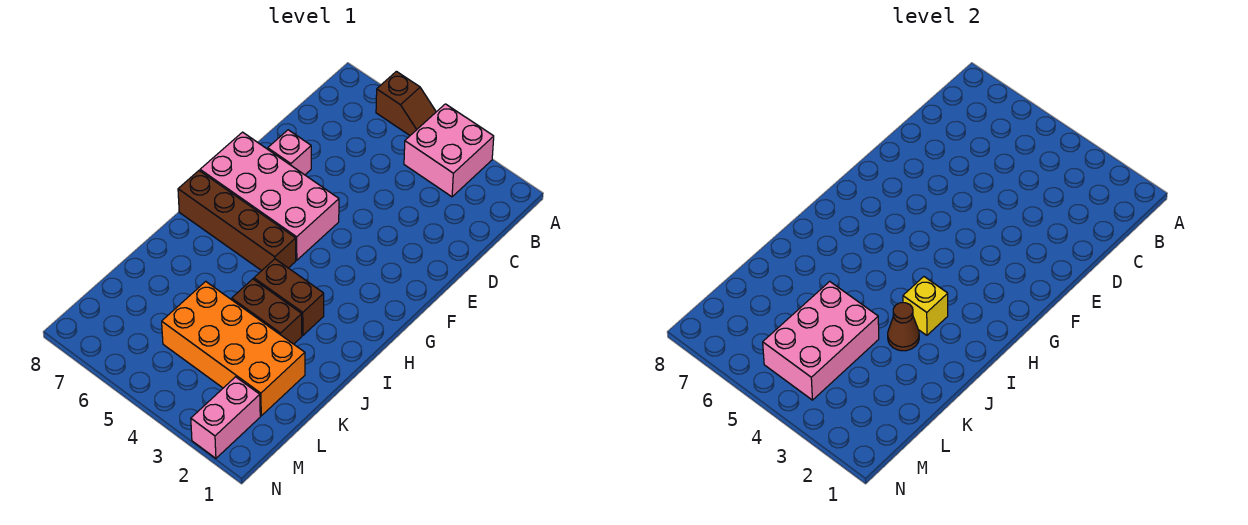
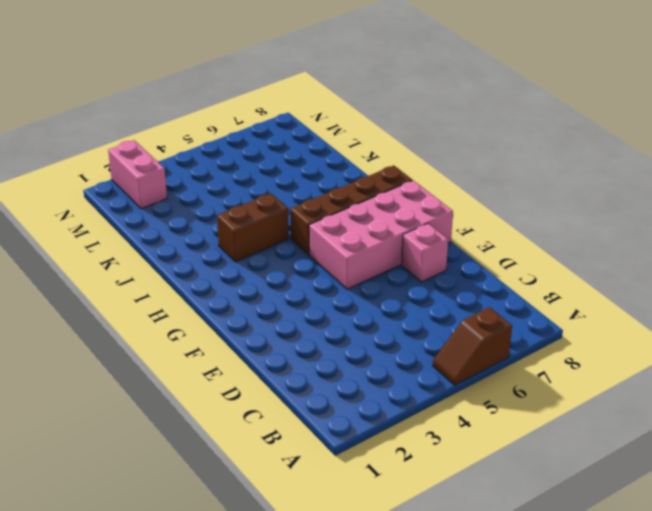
none -> pink 2x2 brick [404,104,494,197]
none -> brown 1x2 brick [232,279,302,344]
none -> orange 2x4 brick [162,281,305,416]

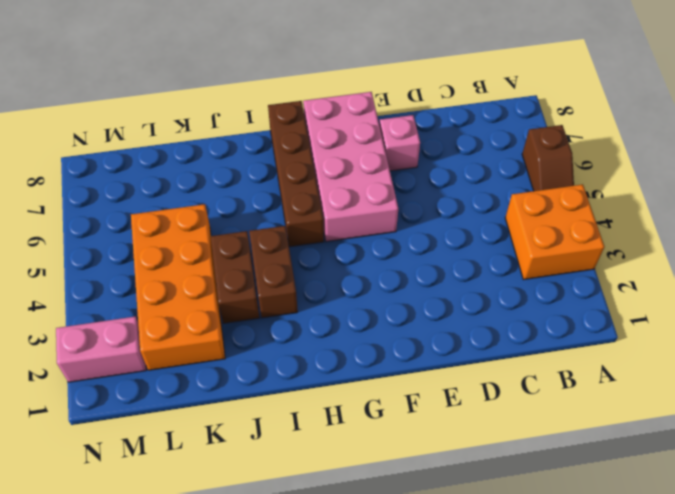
orange 2x2 brick [505,184,604,280] -> pink 2x2 brick [404,104,494,197]
none -> yellow 1x1 brick [903,277,948,335]
none -> brown 1x1 cone [888,303,919,351]
none -> pink 2x3 brick [763,281,879,400]

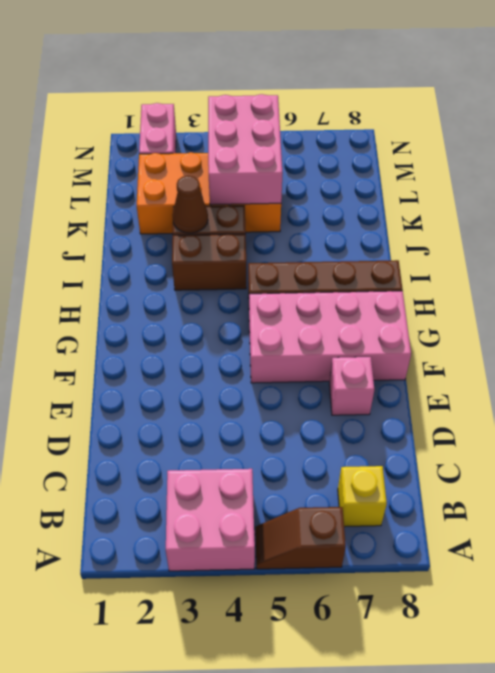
yellow 1x1 brick [338,466,387,527] -> yellow 1x1 brick moved to [903,277,948,335]

